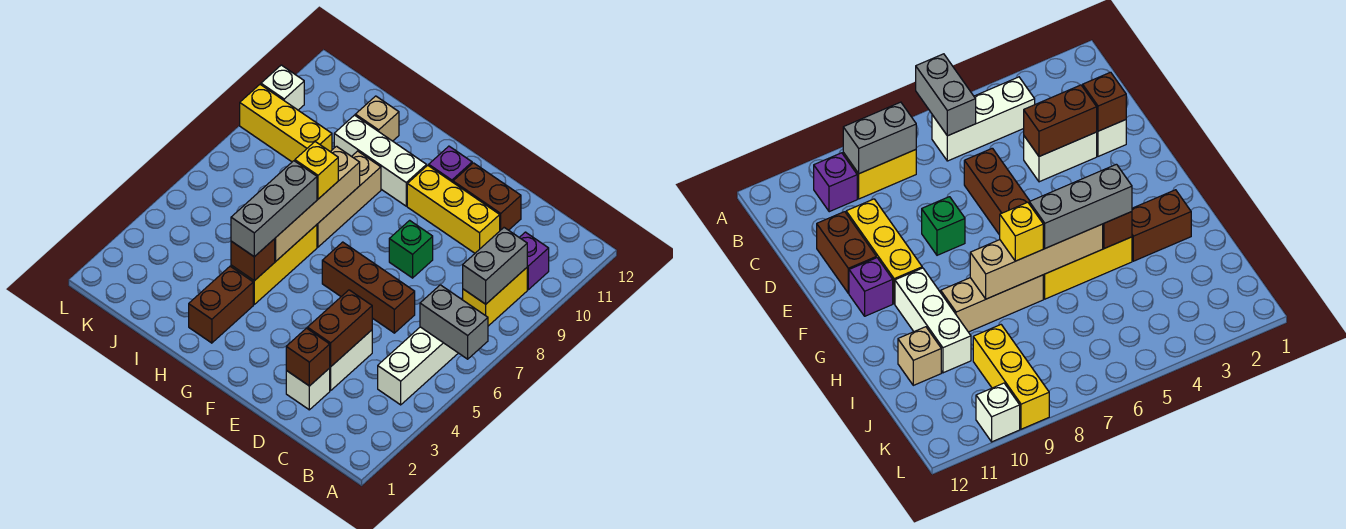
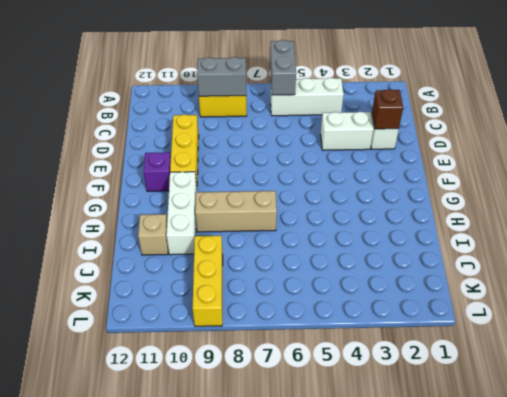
none -> purple 1x1 brick [519,232,549,290]
none -> brown 1x3 brick [322,242,415,333]
none -> brown 1x2 brick [453,163,521,230]

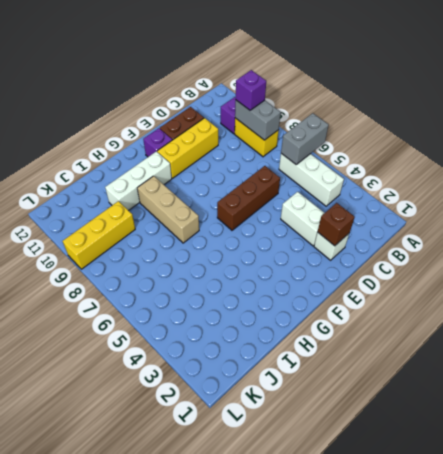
purple 1x1 brick [236,70,266,110] -> none
none -> green 1x1 brick [389,220,433,278]
none -> brown 1x2 brick [189,266,253,343]
none -> yellow 1x3 brick [231,225,317,304]

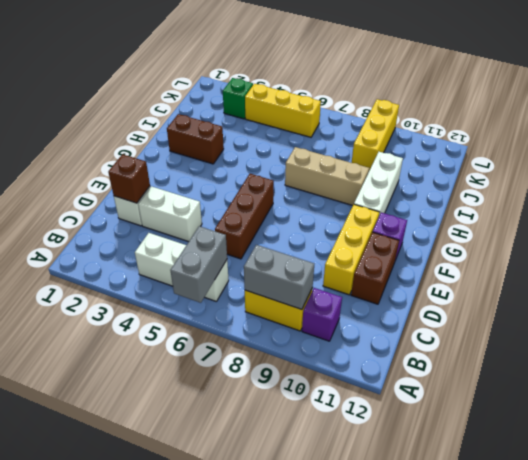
green 1x1 brick [223,78,253,119] -> green 1x1 brick moved to [389,220,433,278]
yellow 1x3 brick [245,84,321,137] -> yellow 1x3 brick moved to [231,225,317,304]
none -> tan 1x1 brick [355,96,399,141]
none -> white 1x1 brick [261,65,304,110]
none -> brown 1x2 brick [307,290,372,367]

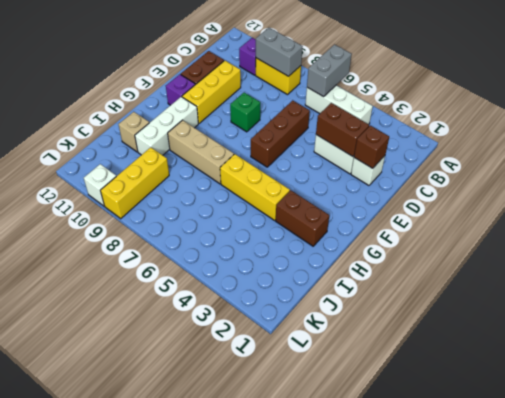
none -> brown 1x1 brick [231,239,275,281]
none -> tan 1x4 brick [275,146,360,261]
none -> grey 1x3 brick [231,161,317,257]

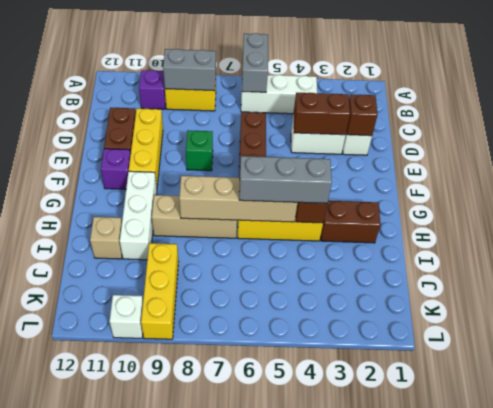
none -> yellow 1x1 brick [295,142,338,199]

